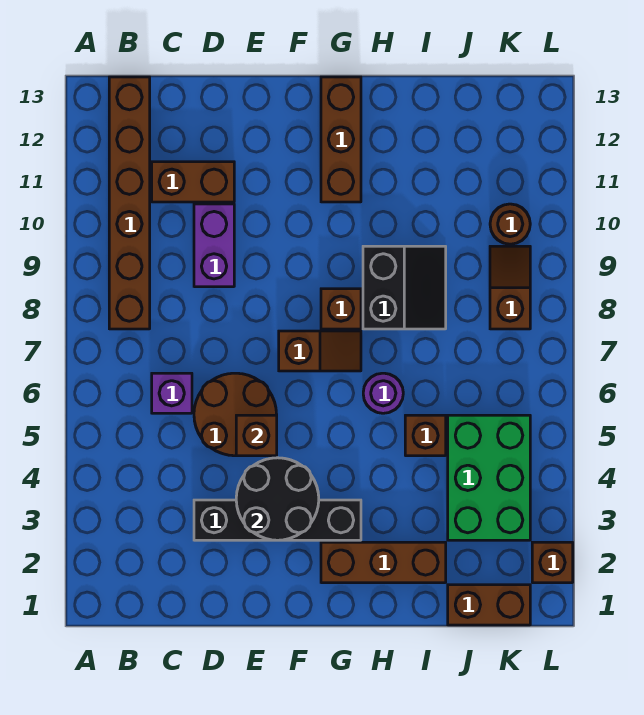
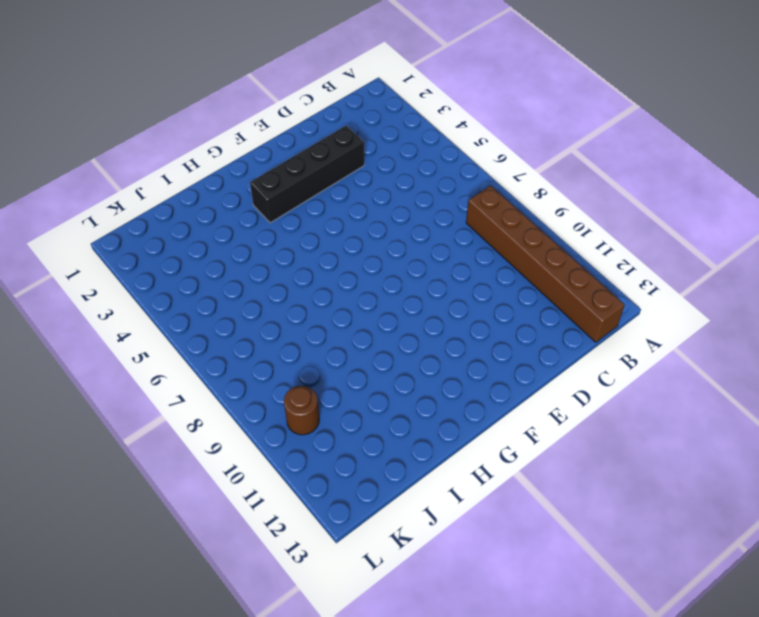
none -> purple 1x1 brick [152,373,192,413]
none -> brown 1x2 brick [152,162,234,202]
none -> brown 2x2 round brick [194,373,277,456]

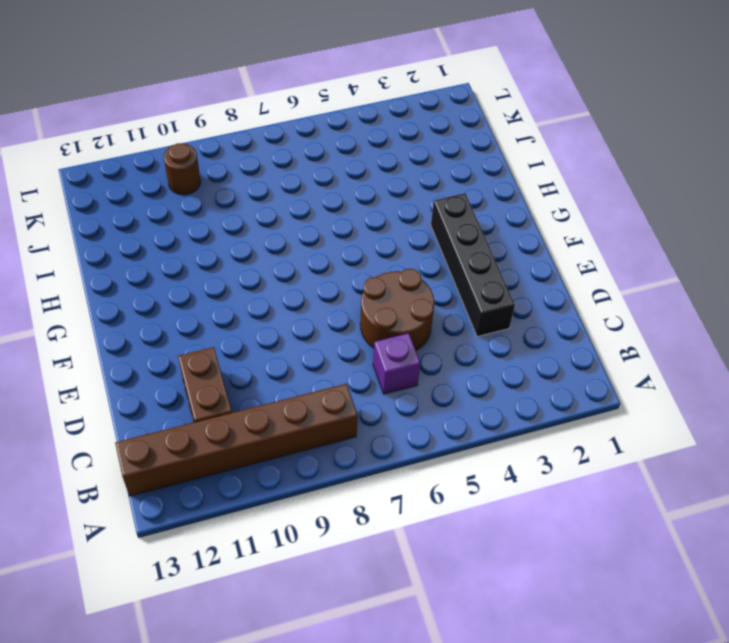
none -> purple 1x2 brick [194,204,234,287]
none -> brown 1x2 slope [279,331,361,371]
none -> brown 1x3 brick [321,542,446,583]

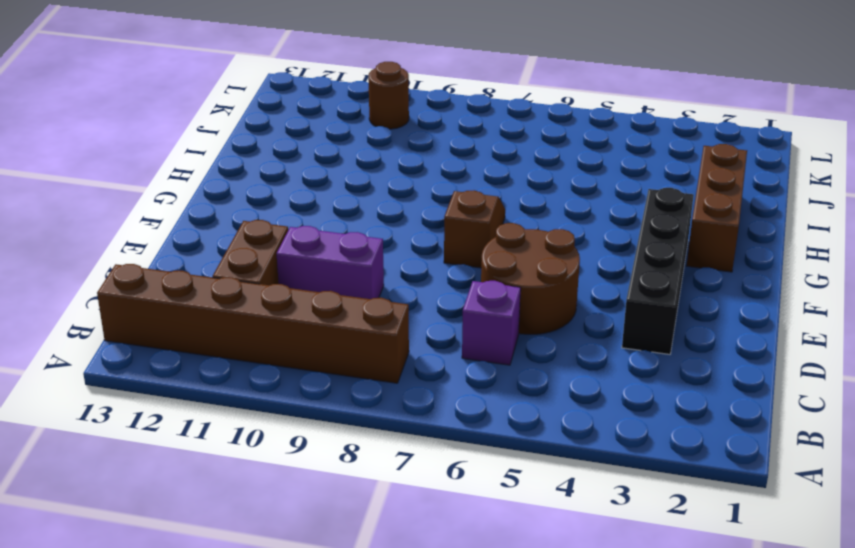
none -> brown 1x1 brick [321,289,361,329]
none -> brown 1x3 brick [321,77,361,202]
none -> purple 1x1 round brick [363,373,403,413]

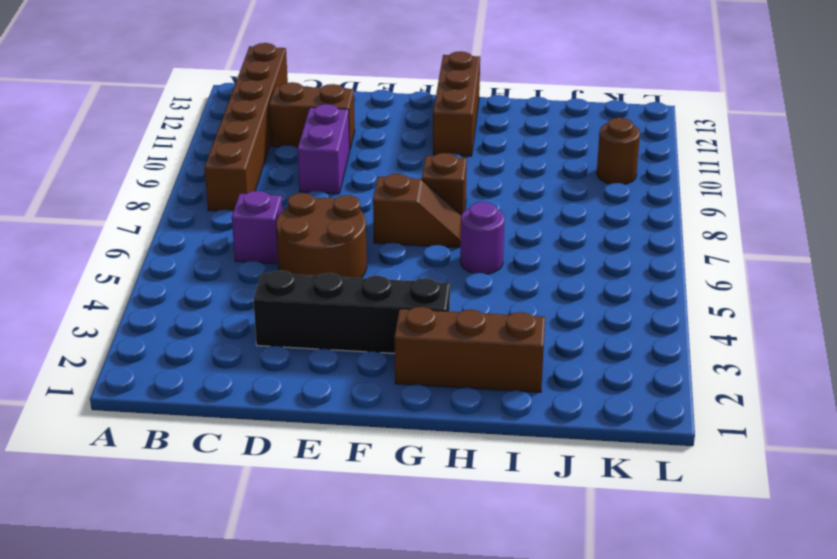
none -> black 2x2 slope [363,246,446,329]
none -> brown 1x1 brick [405,415,446,456]
none -> brown 1x2 brick [448,585,530,625]

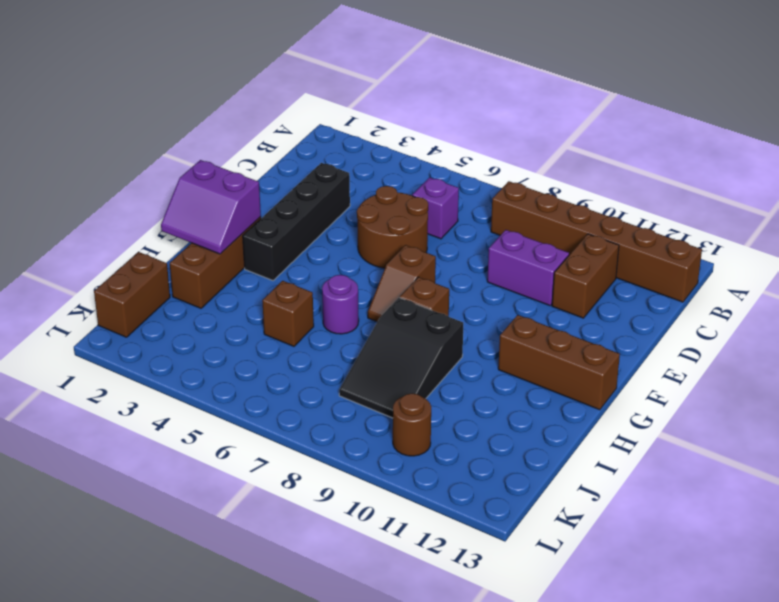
purple 2x2 slope [161,160,261,254] -> none
black 2x3 slope [339,298,463,418] -> black 2x2 slope [363,246,446,329]
none -> green 2x3 brick [448,415,530,540]
none -> brown 1x2 slope [490,246,530,329]
none -> brown 1x1 brick [532,542,573,583]

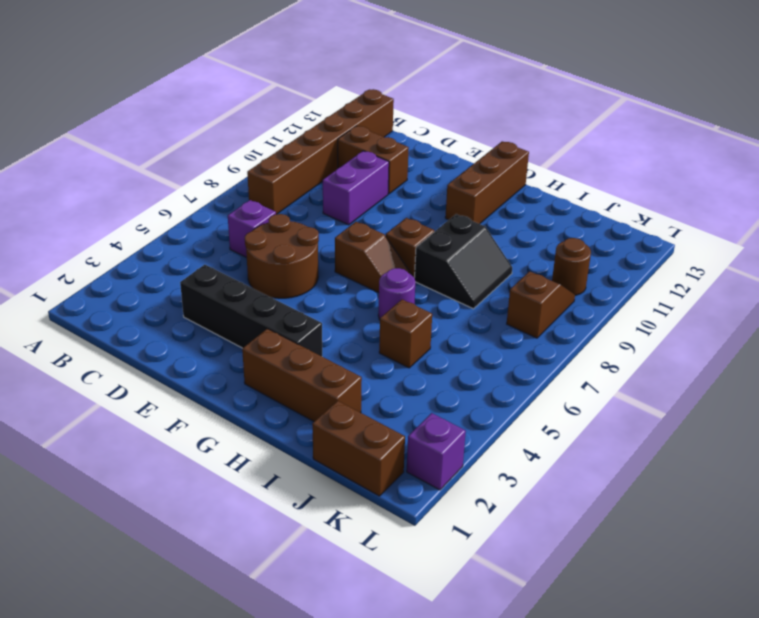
purple 1x1 brick [407,413,466,490] -> brown 1x1 brick [532,542,573,583]
none -> green 2x3 brick [448,415,530,540]
none -> black 2x2 round brick [236,458,319,540]
none -> brown 1x1 brick [236,415,277,456]

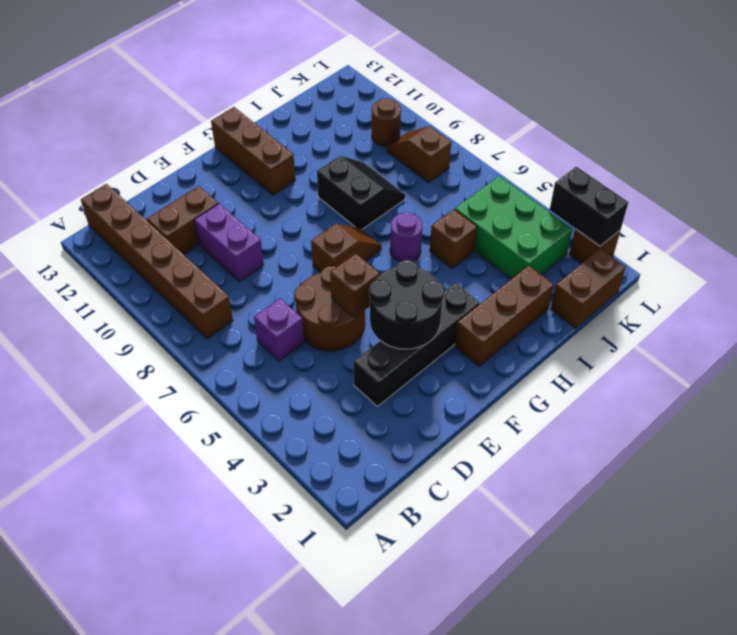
black 1x2 brick [550,167,628,246] -> none
none -> brown 1x1 brick [321,289,361,329]

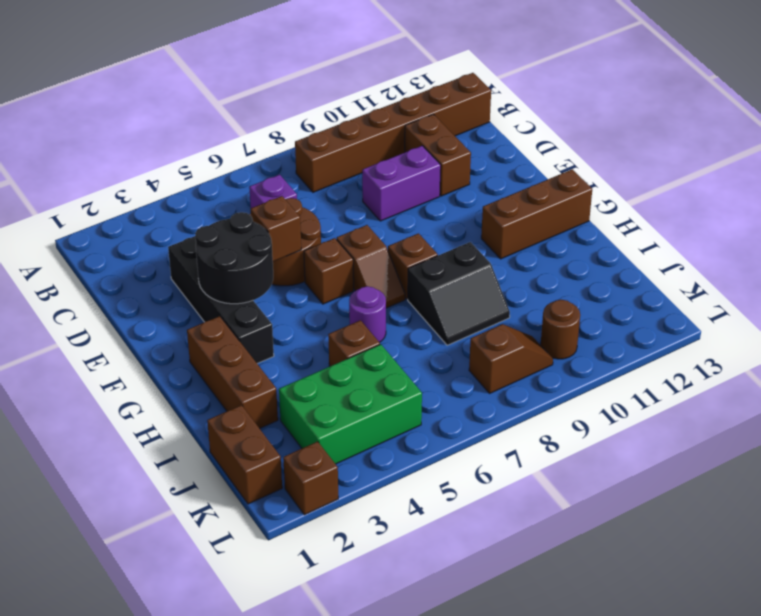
brown 1x1 brick [304,238,354,304] -> none

